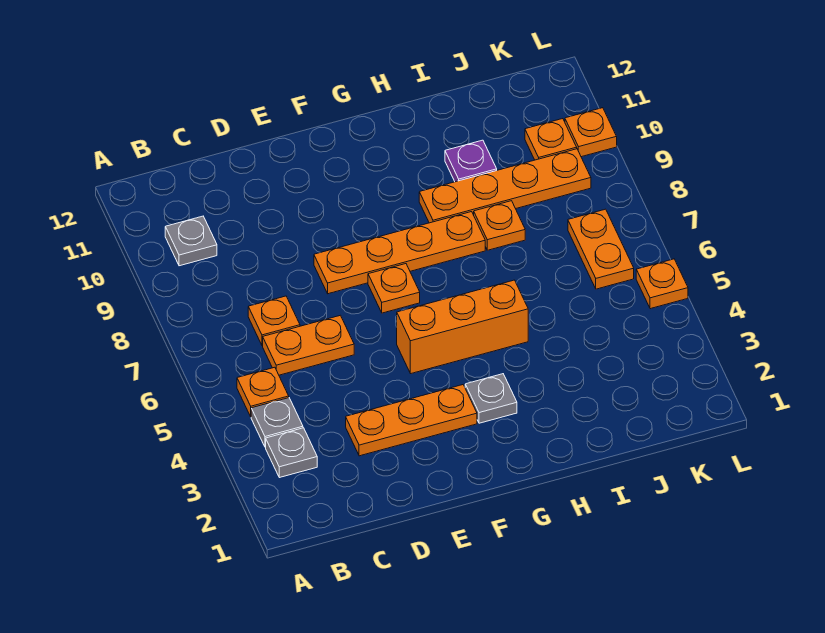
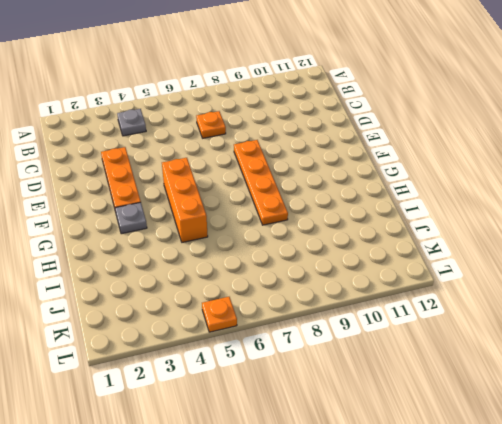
none -> grey 1x1 plate [266,428,317,478]
none -> orange 1x1 plate [237,367,289,417]
none -> grey 1x1 plate [165,216,217,266]

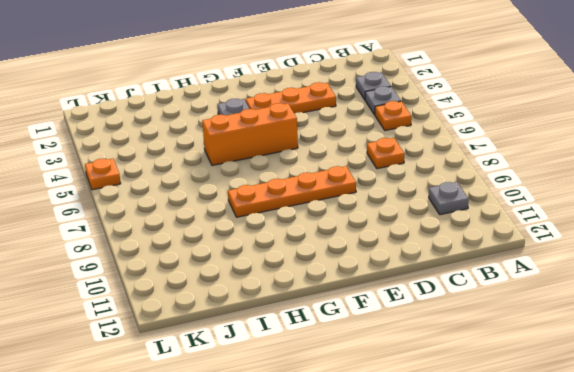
none -> orange 1x2 plate [263,315,354,375]
none -> orange 1x1 plate [368,264,420,313]
none -> orange 1x4 plate [419,149,591,223]

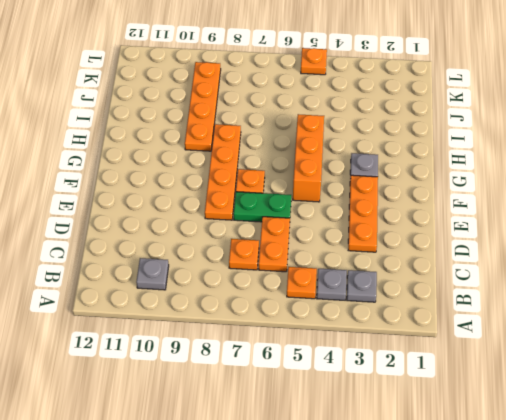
green 1x2 plate [234,192,291,222] -> none
none -> orange 1x1 plate [474,201,525,250]
none -> purple 1x1 plate [445,140,497,182]
none -> orange 1x2 plate [568,209,634,289]

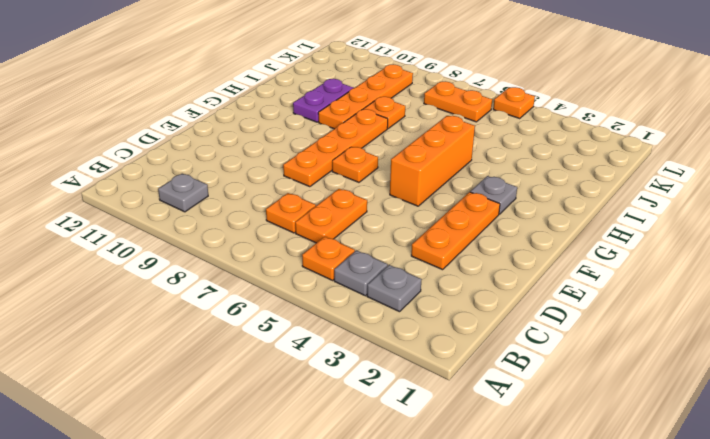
purple 1x2 plate [293,79,353,122] -> purple 1x1 plate [445,140,497,182]
none -> orange 1x1 plate [525,119,577,160]
none -> orange 1x1 plate [565,108,617,157]

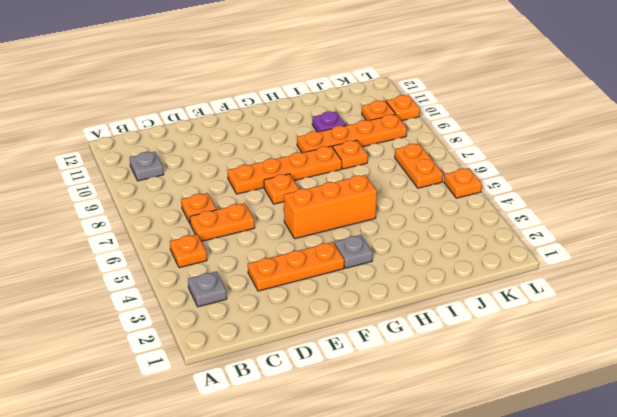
none -> grey 1x1 plate [251,398,303,447]

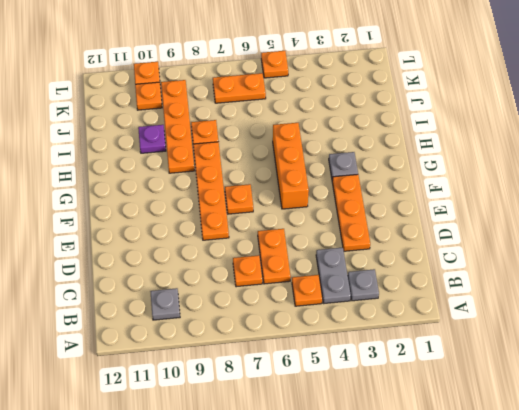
grey 1x2 plate [316,248,351,303] -> grey 1x1 plate [251,398,303,447]

